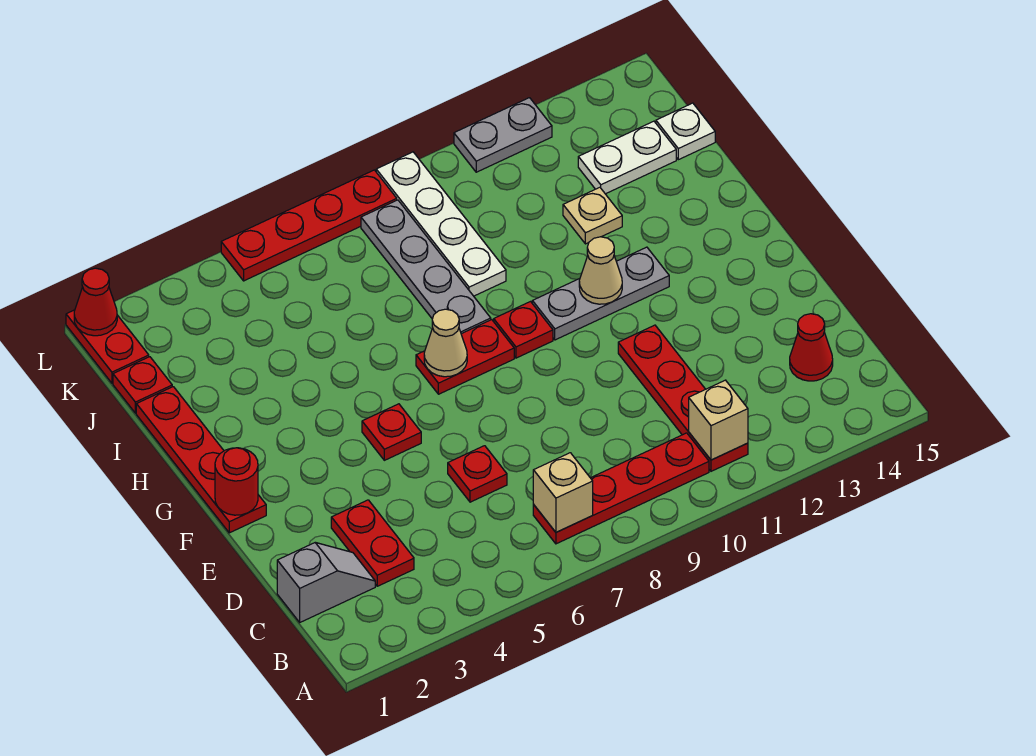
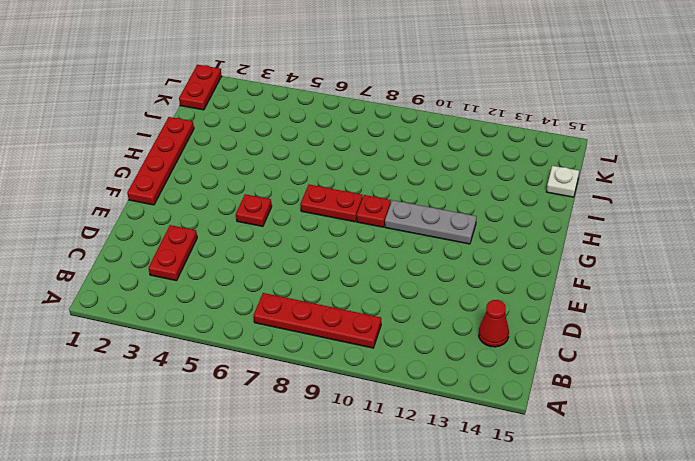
none -> red 1x4 plate [618,325,748,471]
none -> grey 1x2 slope [277,543,375,622]
none -> red 1x1 plate [448,446,507,502]

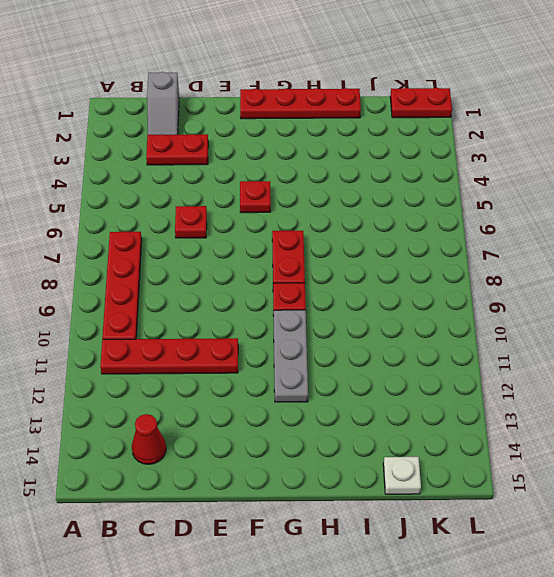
none -> grey 1x4 plate [361,200,491,334]
none -> white 1x4 plate [376,152,506,296]
none -> tan 1x1 plate [563,187,622,244]

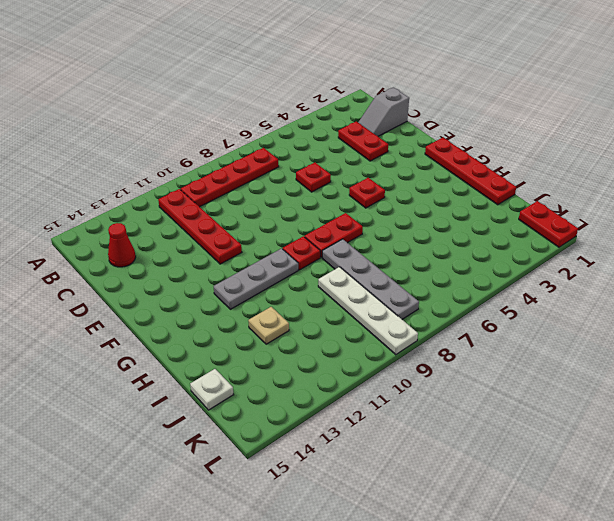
none -> red 1x1 plate [113,357,172,413]
none -> white 1x2 plate [578,121,676,194]
none -> red 1x4 plate [221,170,397,281]

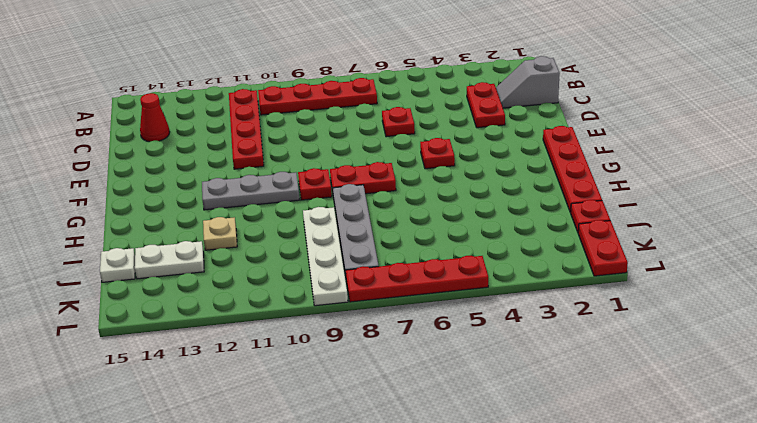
none -> grey 1x2 plate [454,98,552,172]
none -> tan 1x1 brick [533,453,593,532]
none -> tan 1x1 brick [689,380,748,460]

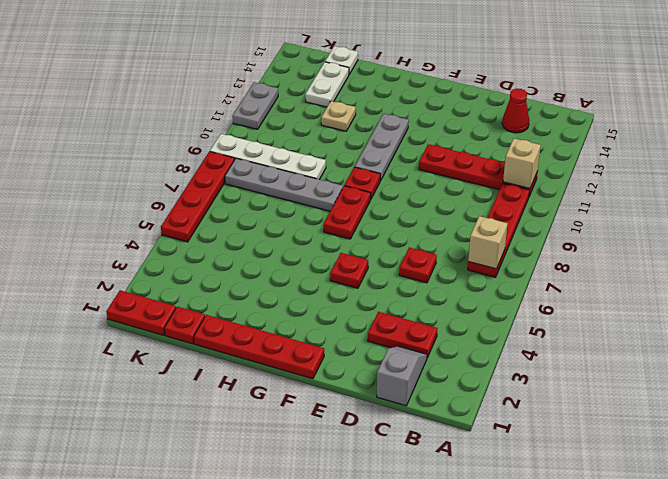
none -> red 1x1 round brick [215,448,258,515]
none -> tan 1x1 cone [424,309,467,377]
none -> tan 1x1 cone [579,237,622,304]

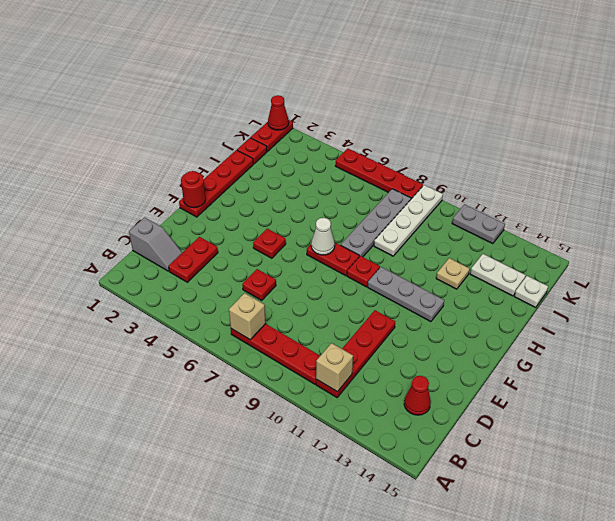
white 1x1 cone [311,218,335,255] -> tan 1x1 cone [424,309,467,377]
none -> tan 1x1 cone [579,237,622,304]

